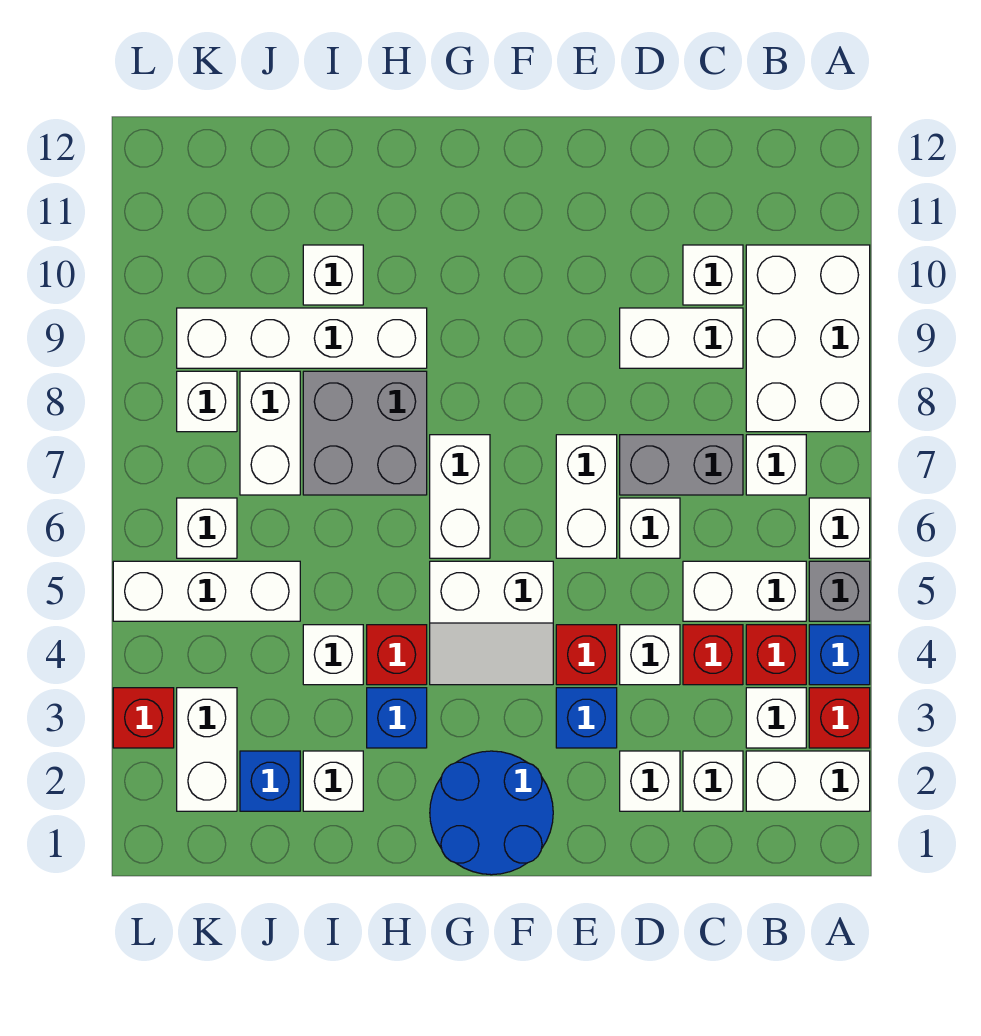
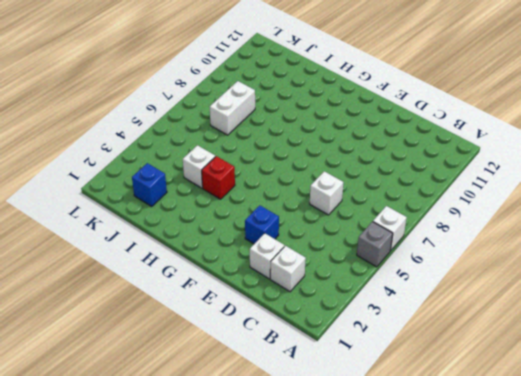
none -> white 1x2 brick [746,751,870,811]
none -> red 1x1 brick [809,688,870,748]
none -> blue 1x1 brick [809,625,870,685]
none -> white 2x3 brick [746,245,870,432]

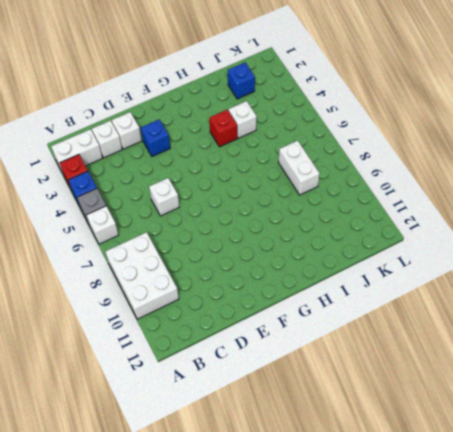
none -> white 1x1 brick [746,688,806,748]
none -> red 1x1 brick [746,625,806,685]
none -> white 1x2 brick [683,561,806,621]
none -> white 1x1 brick [746,435,806,495]

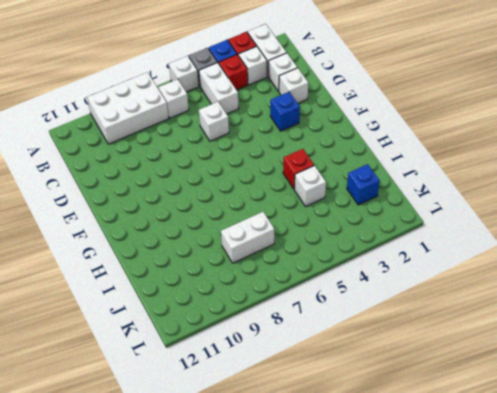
none -> red 1x1 brick [683,625,743,685]
none -> grey 1x2 brick [620,435,743,495]
none -> white 1x2 brick [620,308,743,368]
none -> white 1x1 brick [683,245,743,305]

